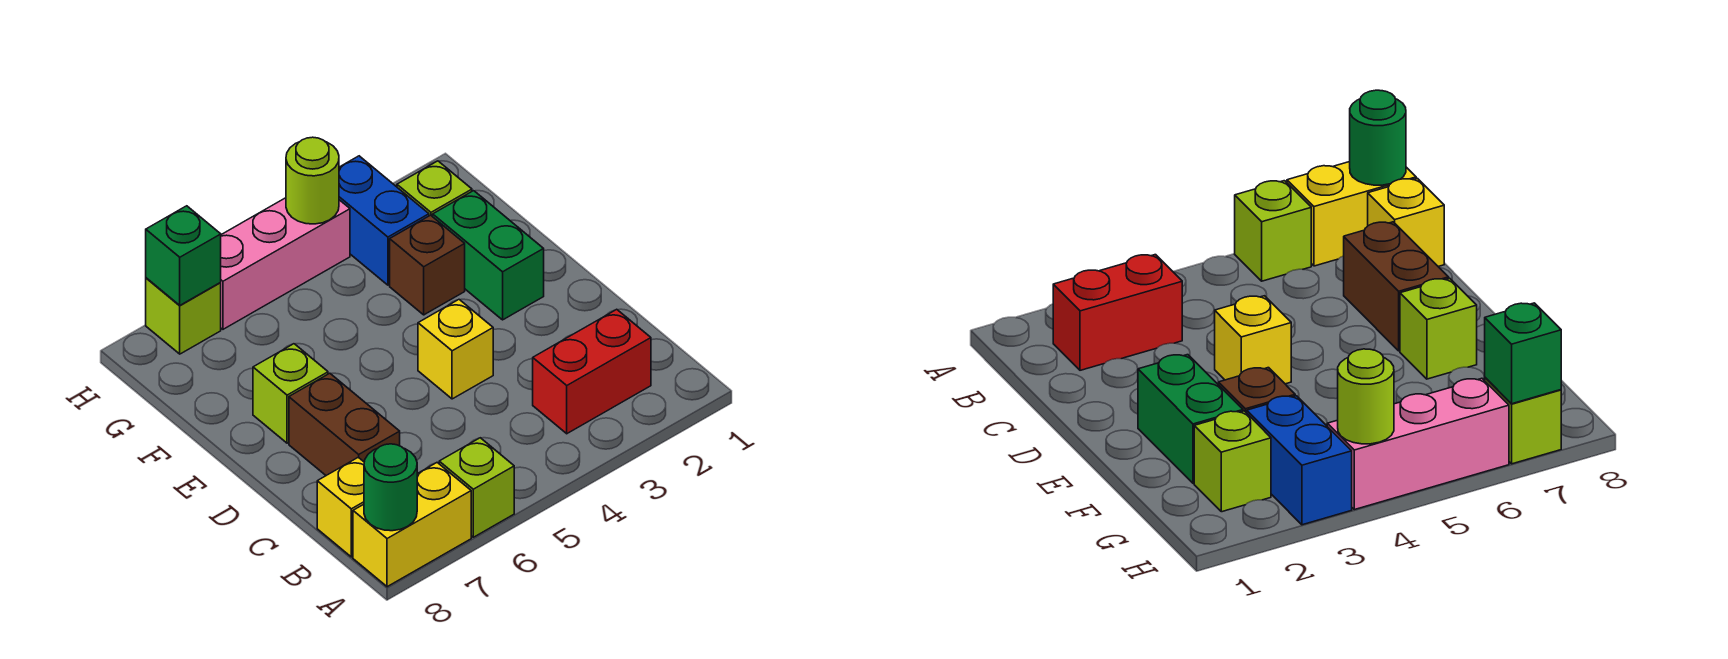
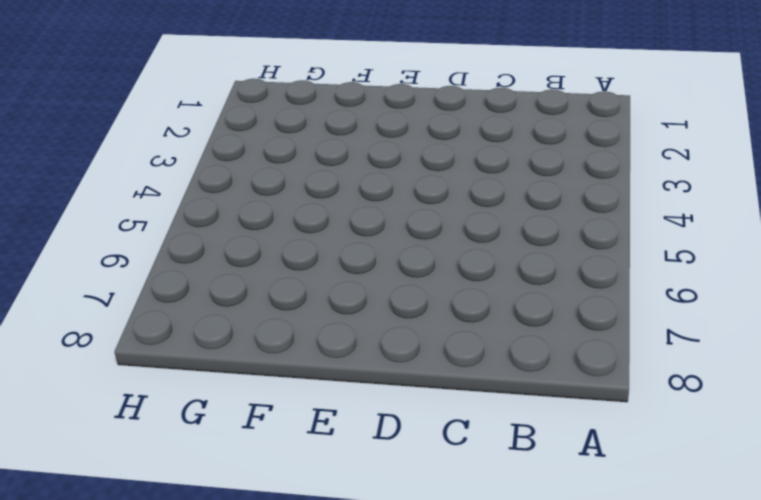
none -> lime 1x1 brick [439,438,514,537]
none -> yellow 1x2 brick [353,463,471,587]
none -> red 1x2 brick [533,309,651,434]

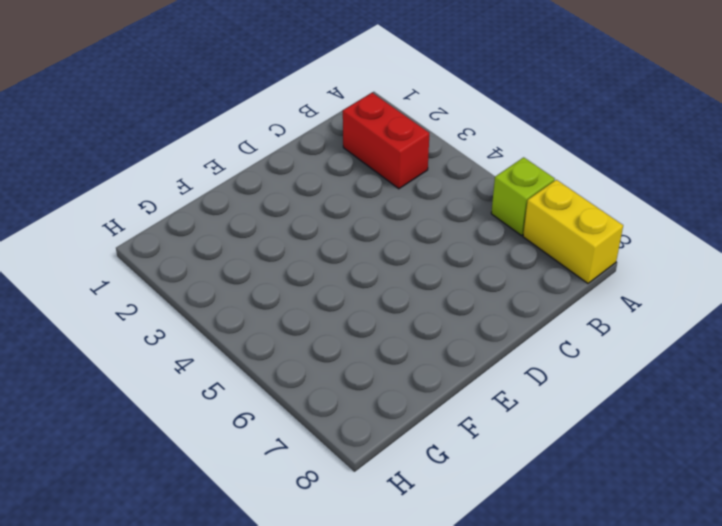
none -> yellow 1x1 brick [317,457,364,557]
none -> brown 1x2 brick [289,373,400,475]
none -> yellow 1x1 brick [418,300,493,399]

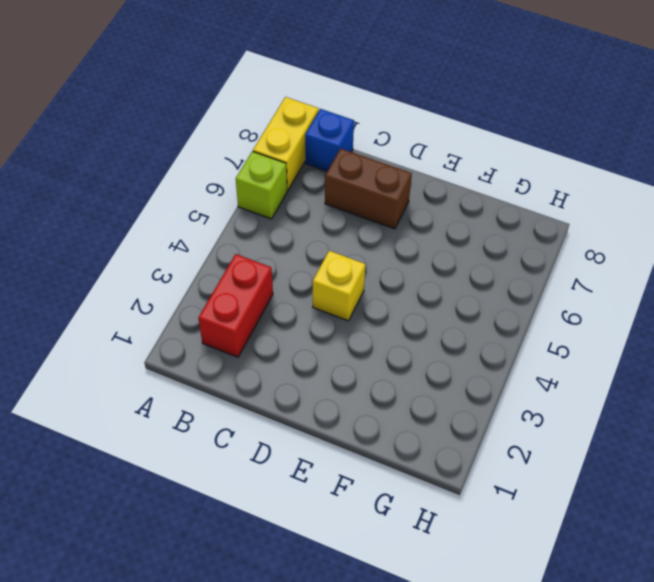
blue 1x1 brick [305,109,354,171] -> yellow 1x1 brick [317,457,364,557]
none -> green 1x2 brick [433,191,544,320]
none -> lime 1x1 brick [253,344,328,443]
none -> brown 1x1 brick [390,215,465,315]

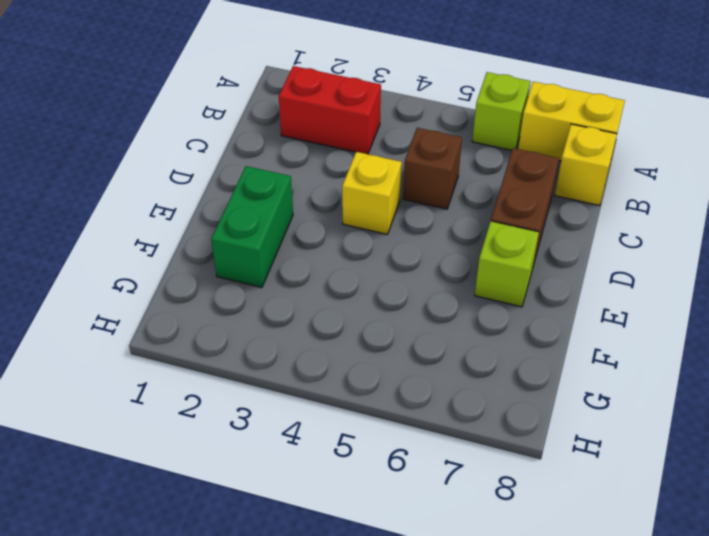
brown 1x1 brick [403,128,462,209] -> brown 1x1 brick moved to [390,215,465,315]
none -> lime 1x1 brick [397,161,472,217]
none -> blue 1x2 brick [339,156,429,285]
none -> pink 1x3 brick [221,198,350,329]

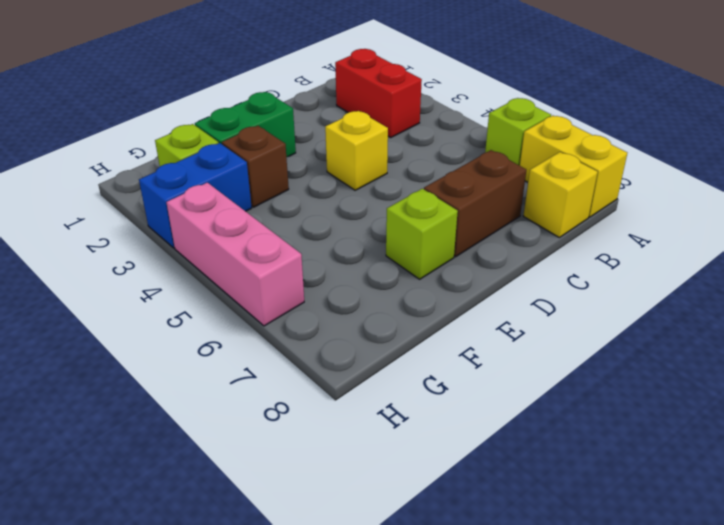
none -> lime 1x1 brick [146,278,221,354]
none -> green 1x1 round brick [364,444,417,531]
none -> lime 1x1 round brick [286,137,339,224]

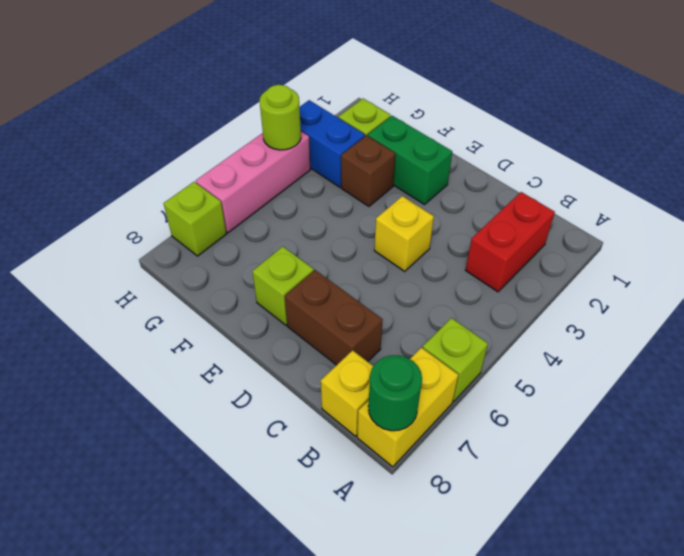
none -> green 1x1 brick [146,206,221,305]

